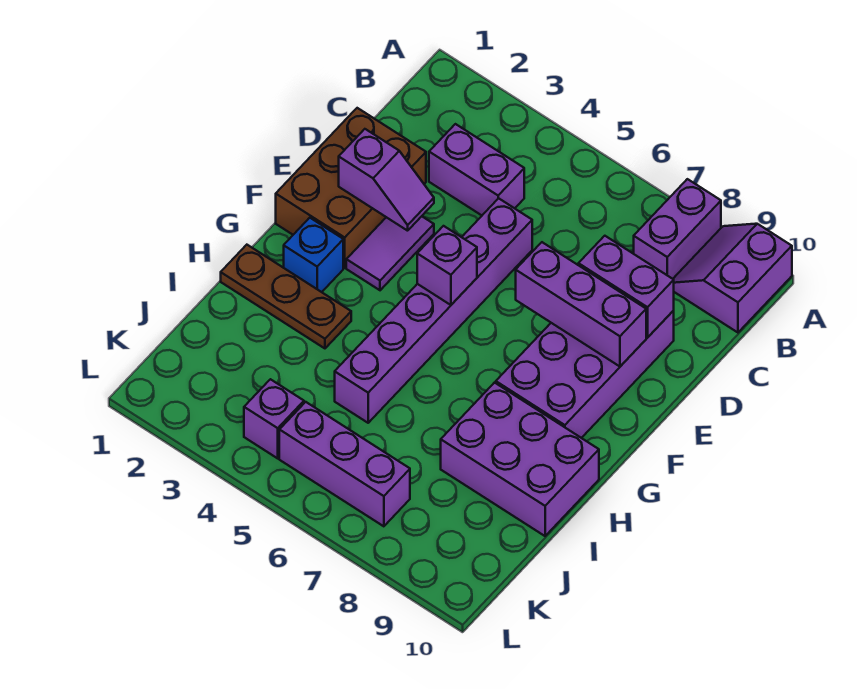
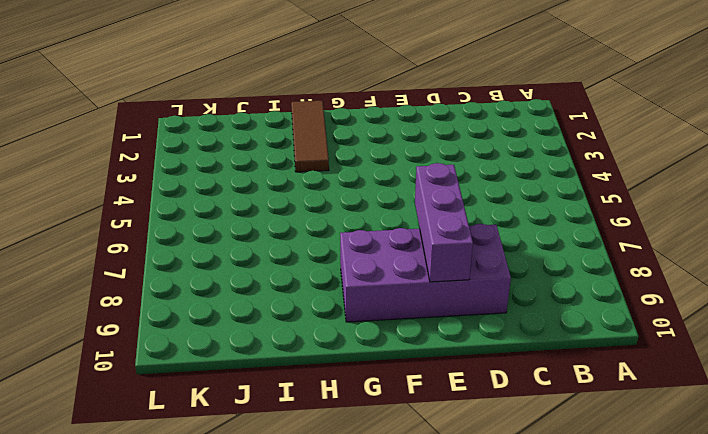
brown 1x3 tile [291,101,329,172] -> brown 1x3 plate [221,245,351,348]
none -> purple 1x2 brick [634,179,721,279]
none -> purple 2x2 slope [673,224,792,332]
none -> purple 1x2 brick [429,124,524,215]

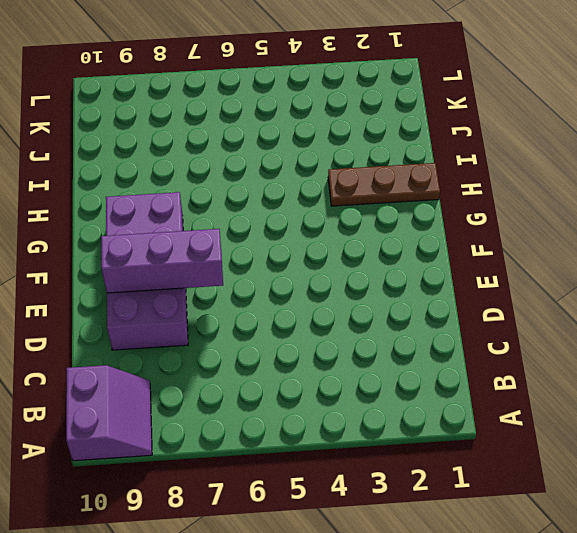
none -> purple 1x2 brick [634,179,721,279]
none -> purple 1x2 brick [429,124,524,215]
none -> brown 2x3 brick [276,108,426,268]

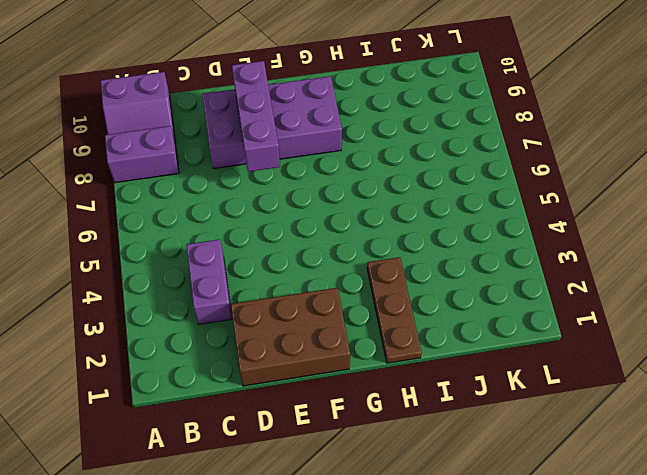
none -> purple 1x6 brick [335,198,532,423]
none -> purple 1x2 tile [346,216,434,290]
none -> blue 1x1 brick [284,218,343,292]

